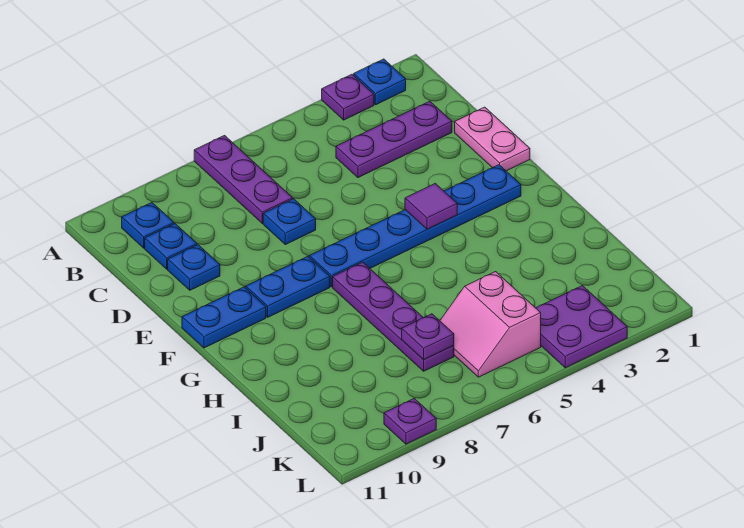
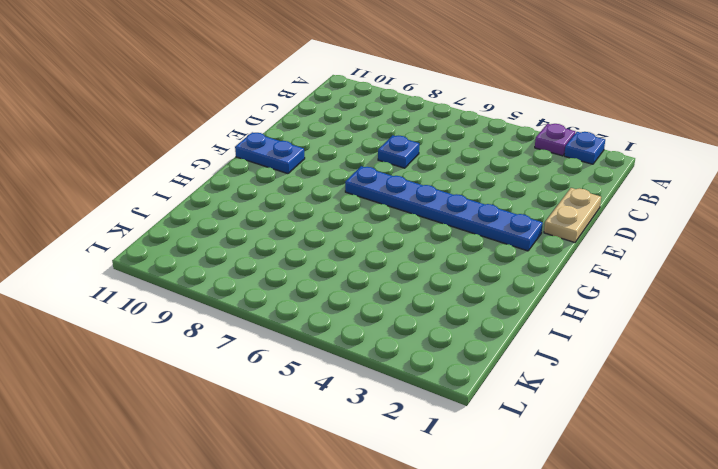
tan 1x2 plate [544,188,601,242] -> pink 1x2 plate [455,107,530,171]
none -> purple 1x3 plate [194,136,293,223]
none -> blue 1x1 plate [122,203,174,248]
none -> purple 1x3 plate [336,101,452,178]

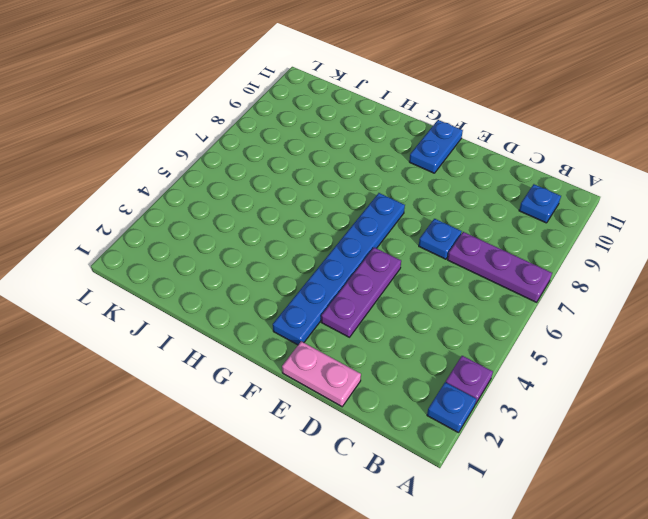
purple 1x3 plate [321,247,401,337] -> purple 1x3 plate moved to [336,101,452,178]
none -> blue 1x1 plate [145,224,197,269]
none -> blue 1x1 plate [168,245,220,290]
none -> blue 1x2 plate [246,256,330,317]

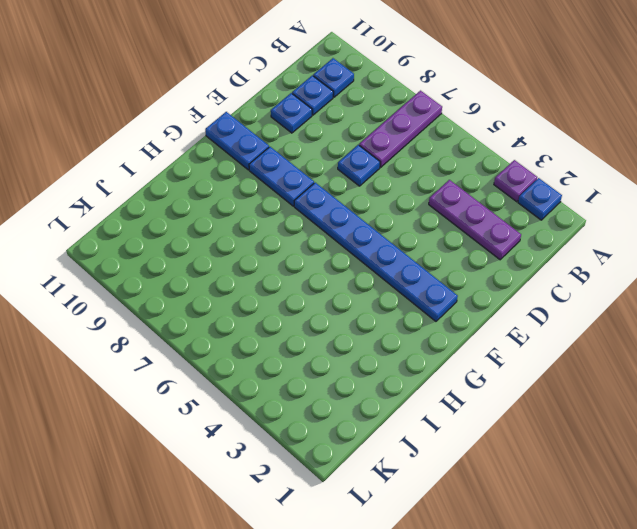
none -> pink 1x2 plate [455,107,530,171]
none -> purple 1x4 plate [333,262,454,371]
none -> pink 2x2 slope [440,272,541,377]

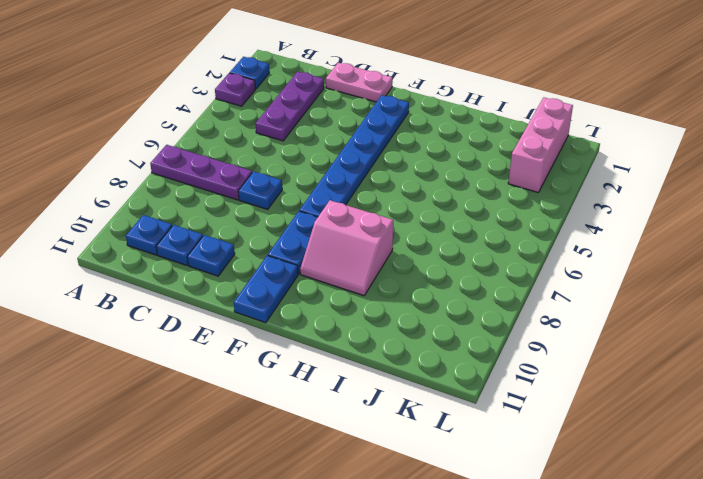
pink 2x2 slope [300,200,393,296] -> pink 2x2 slope moved to [440,272,541,377]
pink 1x3 brick [508,97,573,192] -> purple 2x2 plate [536,286,627,368]
none -> purple 1x4 plate [333,262,454,371]
none -> purple 1x1 plate [384,398,436,444]
none -> purple 1x1 tile [405,183,457,229]

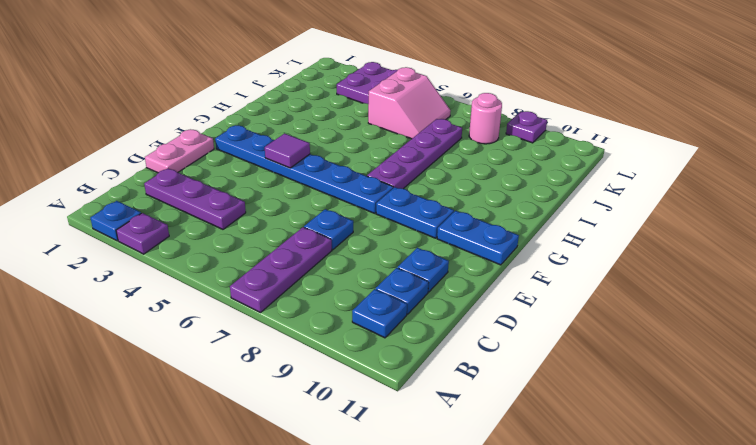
pink 1x1 round brick [469,93,502,144] -> none
none -> purple 1x1 plate [402,314,454,360]

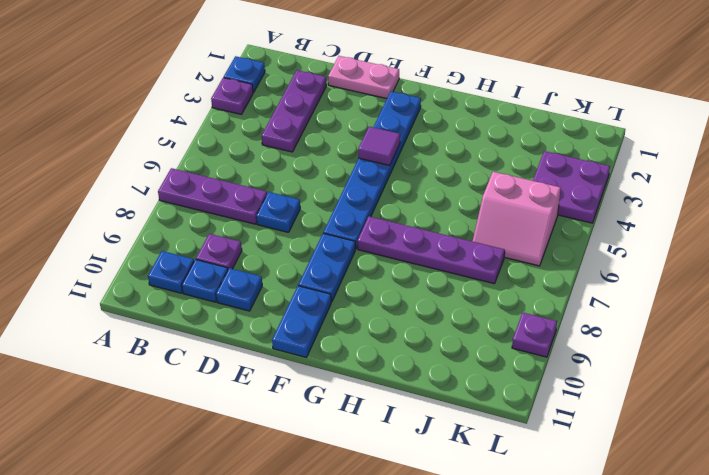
purple 1x1 plate [196,234,242,269] -> purple 1x1 plate moved to [402,314,454,360]

